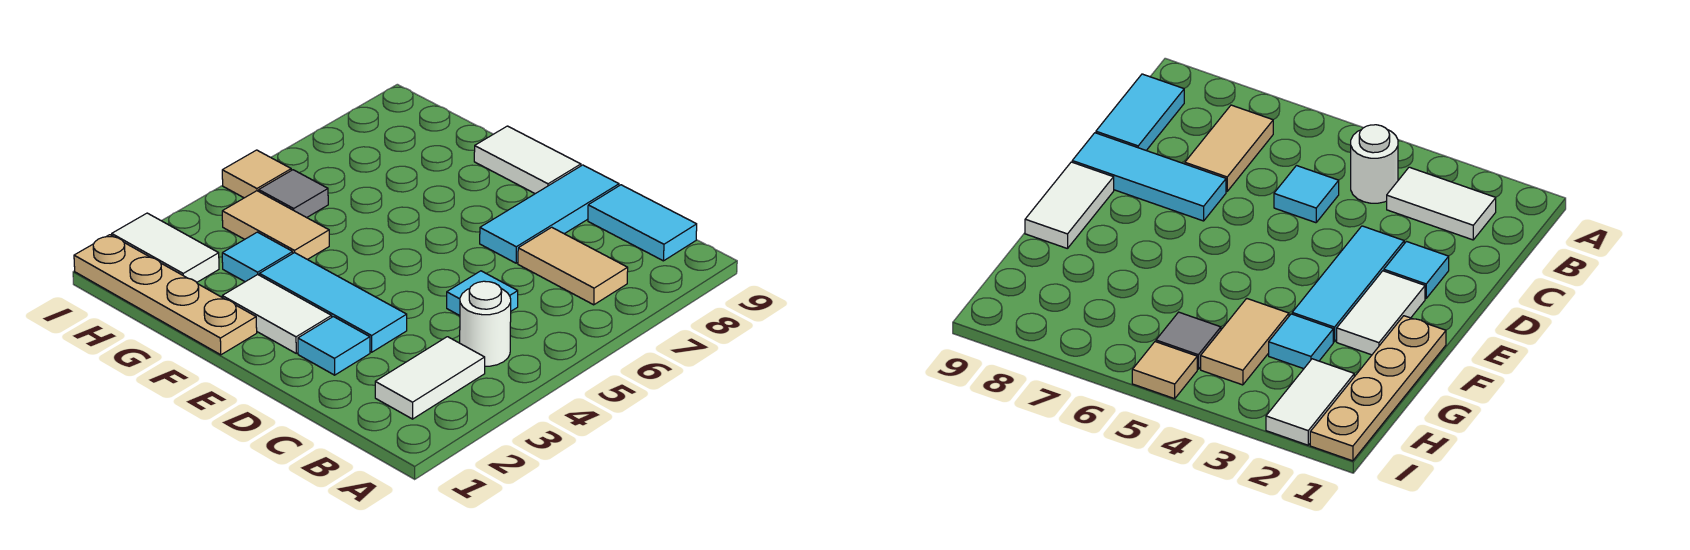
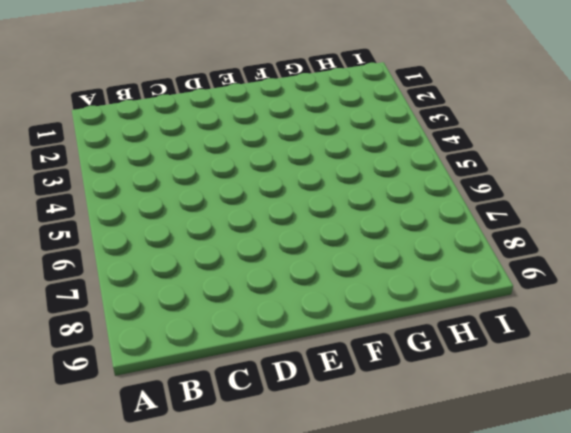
none -> white 1x2 tile [375,337,485,419]
none -> white 1x1 round brick [460,281,511,366]
none -> tan 1x2 tile [518,227,628,305]

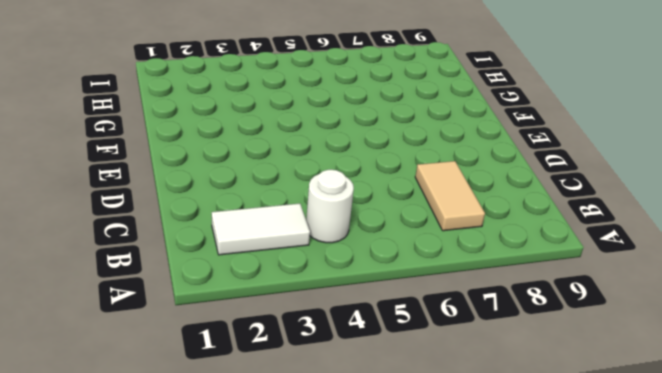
none -> cyan 1x2 tile [588,185,697,261]
none -> cyan 1x1 tile [447,271,518,316]
none -> cyan 1x1 tile [298,317,370,375]

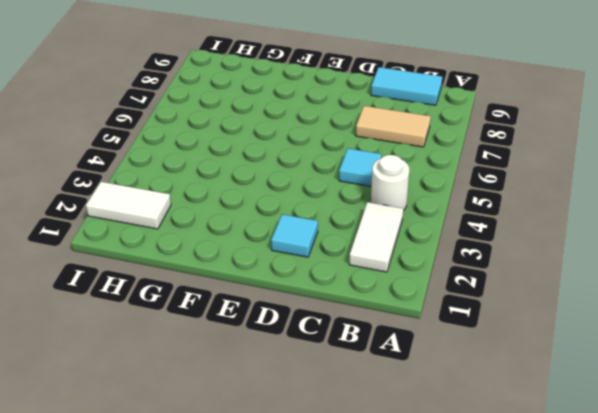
none -> cyan 1x3 tile [260,253,407,352]
none -> cyan 1x3 tile [480,165,619,263]
none -> white 1x2 tile [222,275,332,353]

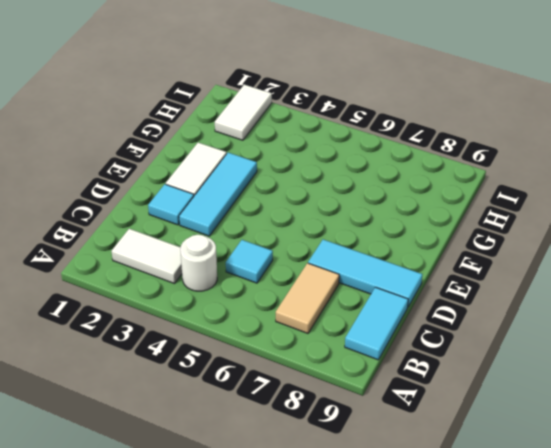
none -> white 1x2 tile [474,126,581,194]
none -> tan 1x4 plate [74,235,257,355]
none -> cyan 1x1 tile [222,232,293,282]

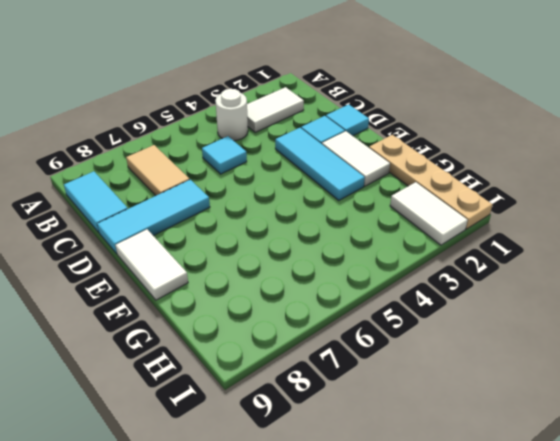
cyan 1x1 tile [326,104,369,136] -> cyan 1x1 tile moved to [222,232,293,282]
none -> tan 1x2 tile [222,191,329,260]
none -> grey 1x1 tile [259,170,328,218]
none -> tan 1x1 tile [222,150,291,198]

